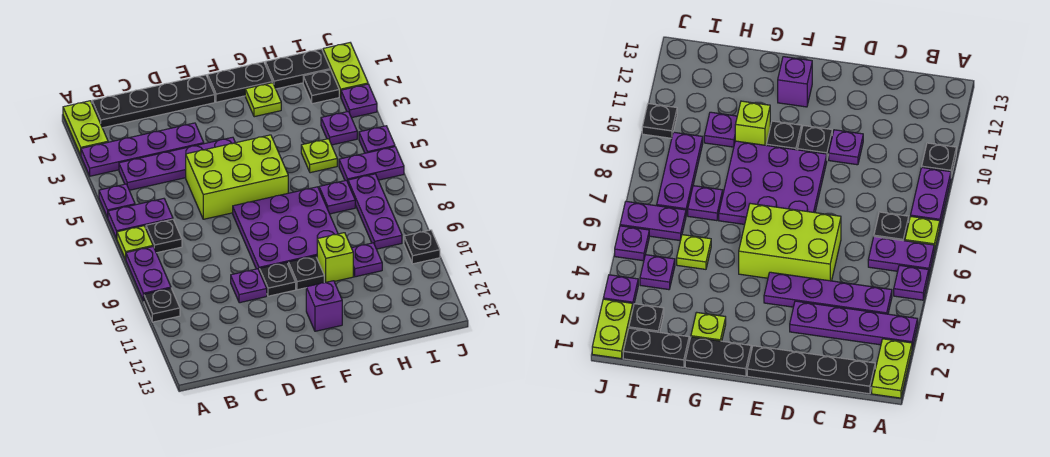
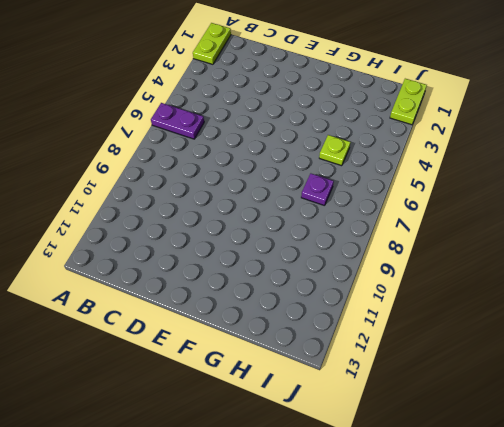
none -> purple 1x4 plate [81,123,204,176]
none -> purple 1x1 plate [99,184,135,218]
none -> lime 1x1 plate [117,226,153,259]
none -> purple 1x2 plate [126,247,171,301]

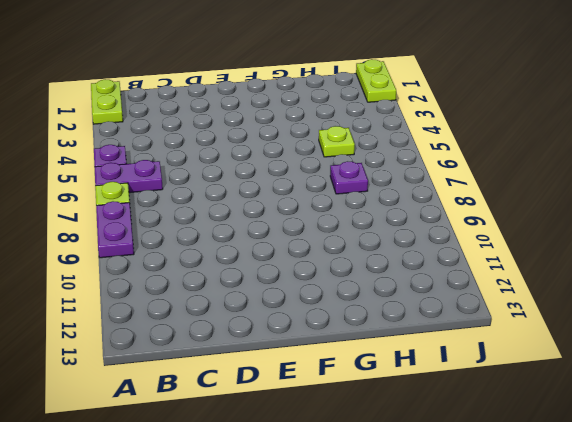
none -> purple 1x4 plate [81,123,204,176]
none -> black 1x1 plate [144,288,180,322]
none -> black 1x4 plate [92,75,215,128]
none -> purple 1x4 plate [119,137,235,190]

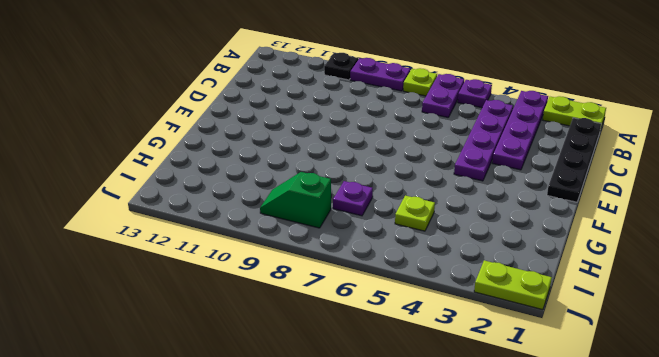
green 1x2 slope [260,172,331,228] -> purple 1x3 plate [348,174,402,249]
none -> black 1x1 plate [146,219,182,253]
none -> lime 2x3 brick [186,135,288,219]
none -> purple 1x1 plate [231,269,267,303]
none -> purple 3x3 plate [233,187,338,270]

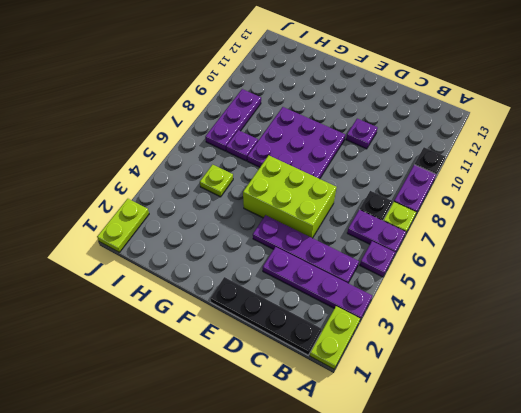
none -> black 1x1 plate [259,262,296,296]
none -> black 1x2 plate [208,62,272,102]
none -> black 1x1 plate [288,256,324,290]
none -> purple 1x1 brick [306,281,342,331]

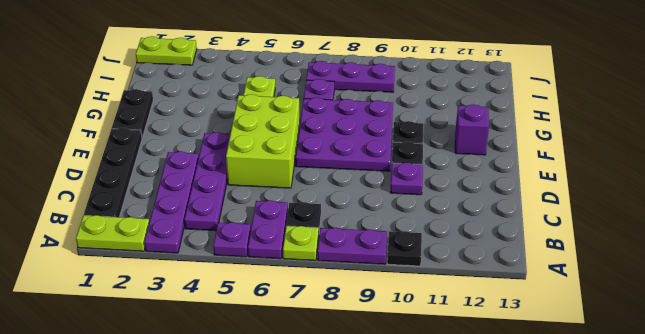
none -> lime 1x1 plate [245,83,281,117]
none -> lime 1x1 brick [317,233,353,282]
none -> black 1x2 plate [265,49,330,89]
none -> purple 1x1 plate [352,243,382,277]

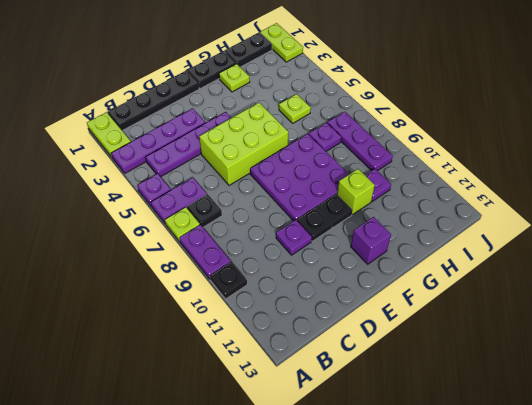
none -> black 1x1 plate [303,70,339,104]
none -> purple 1x1 plate [321,111,357,145]
none -> purple 1x2 plate [339,147,404,182]
none -> purple 1x1 plate [341,84,377,118]

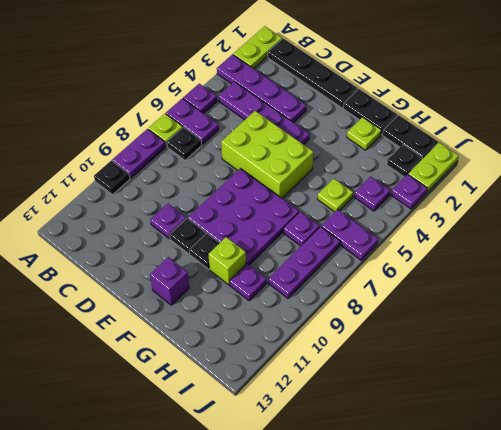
none -> purple 1x1 plate [359,126,395,153]
none -> black 1x1 plate [404,230,440,264]

